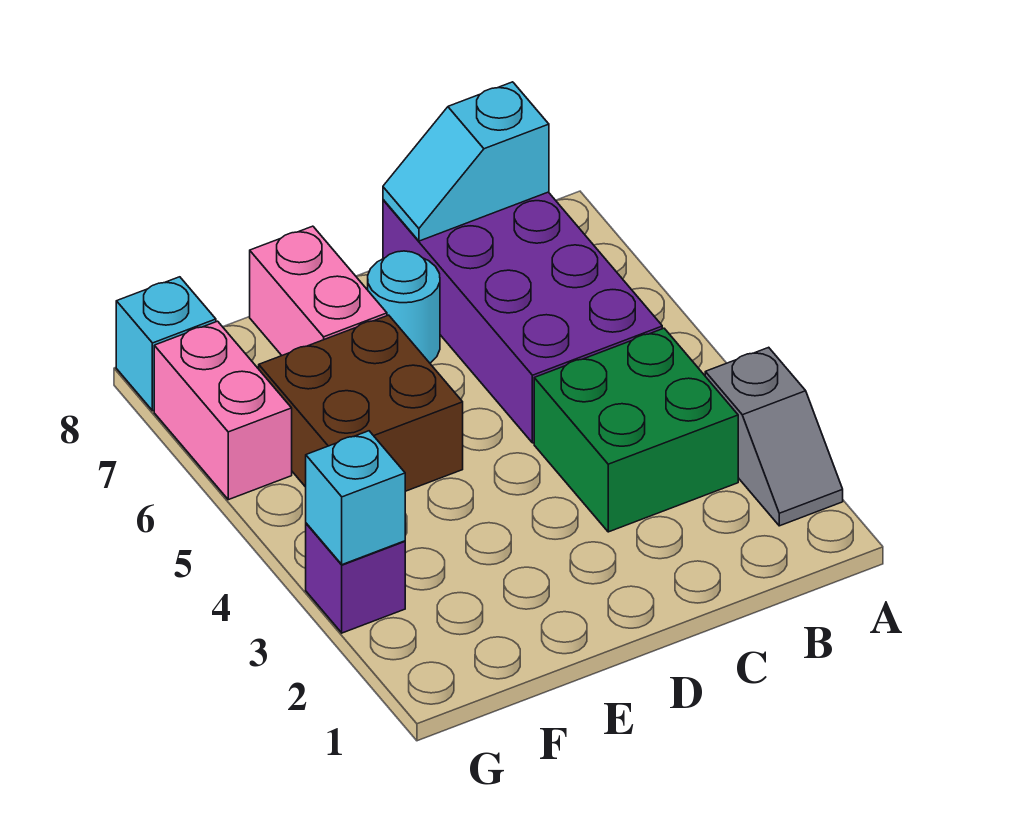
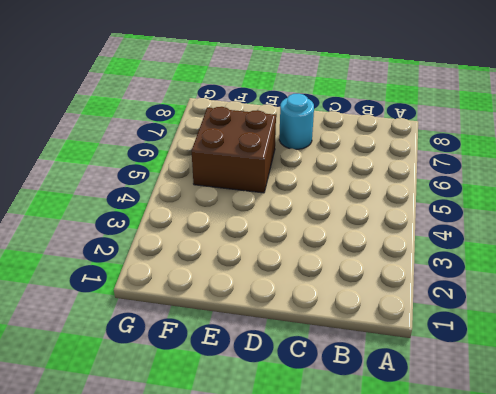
none -> grey 1x2 slope [705,347,843,526]
none -> green 2x2 brick [534,328,738,532]

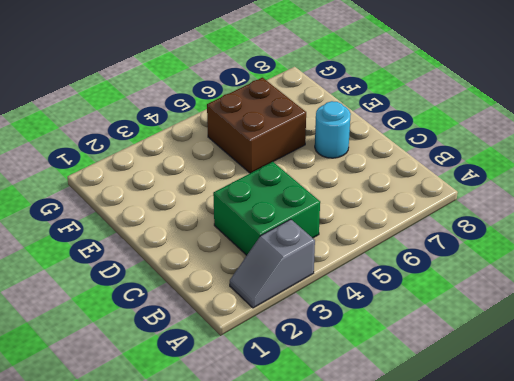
none -> purple 2x4 brick [383,192,662,443]
none -> pink 1x2 brick [250,226,387,355]

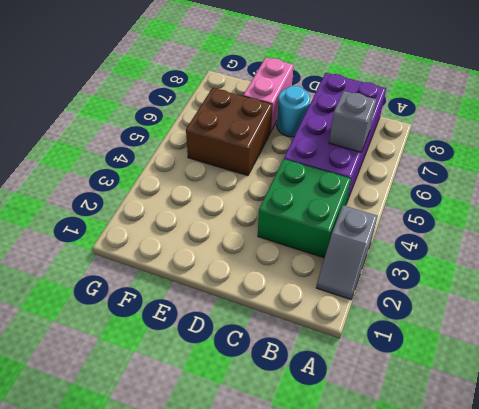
grey 1x1 brick [329,91,376,152] -> none
none -> purple 1x1 brick [306,523,405,633]
none -> pink 1x2 brick [154,321,292,500]

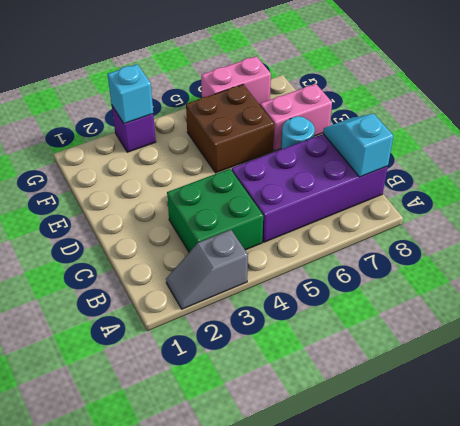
none -> cyan 1x1 brick [116,277,216,411]

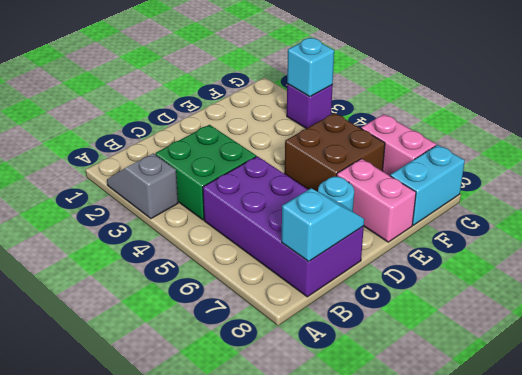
cyan 1x2 brick [390,145,465,225] -> cyan 1x1 brick [116,277,216,411]

